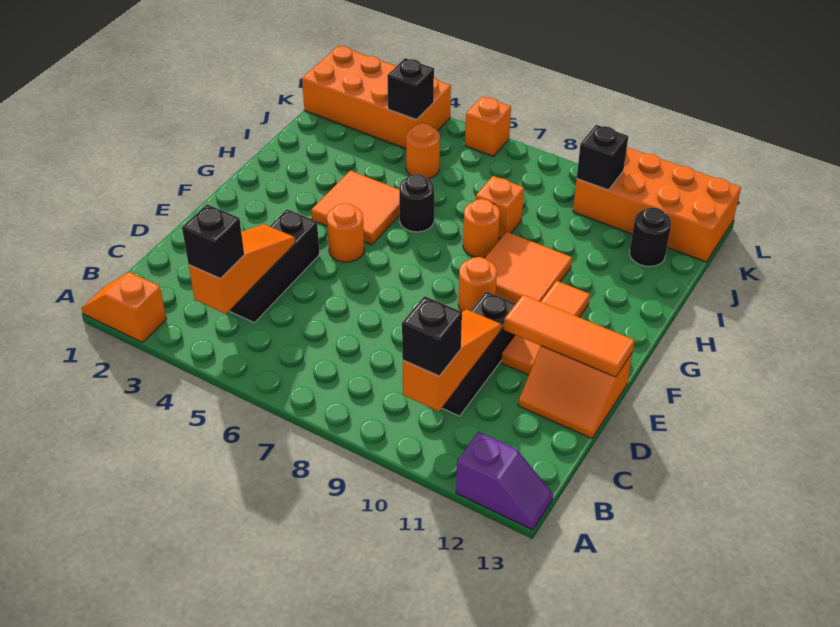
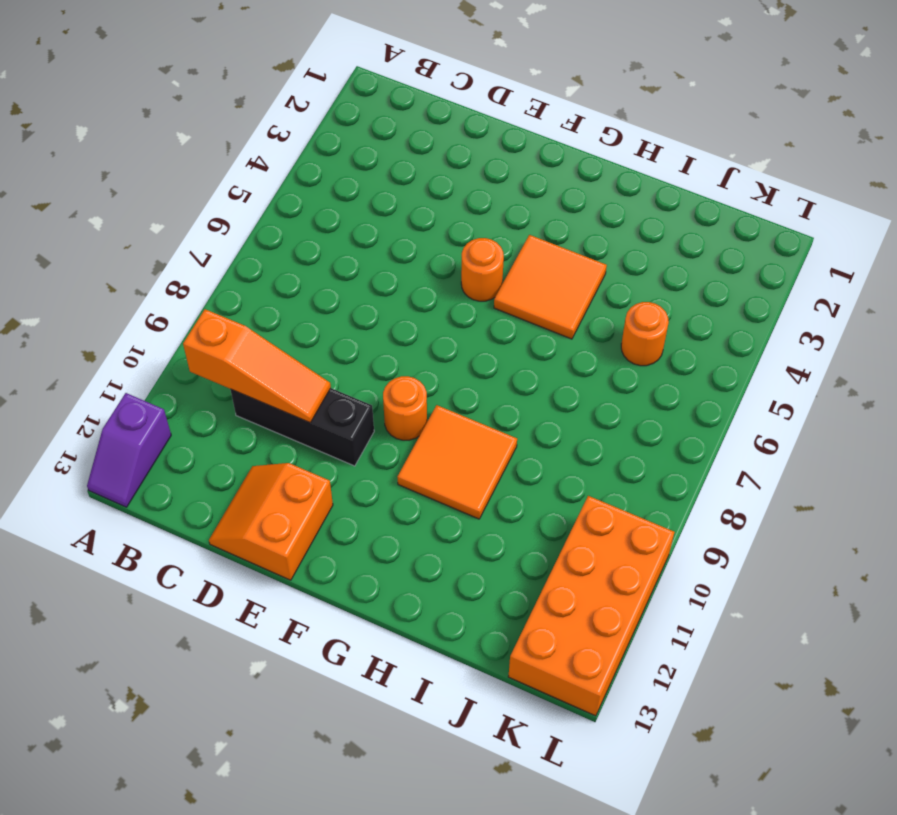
none -> orange 1x2 slope [82,272,166,342]
none -> black 1x3 brick [229,209,320,323]
none -> orange 1x3 tile [502,281,590,375]

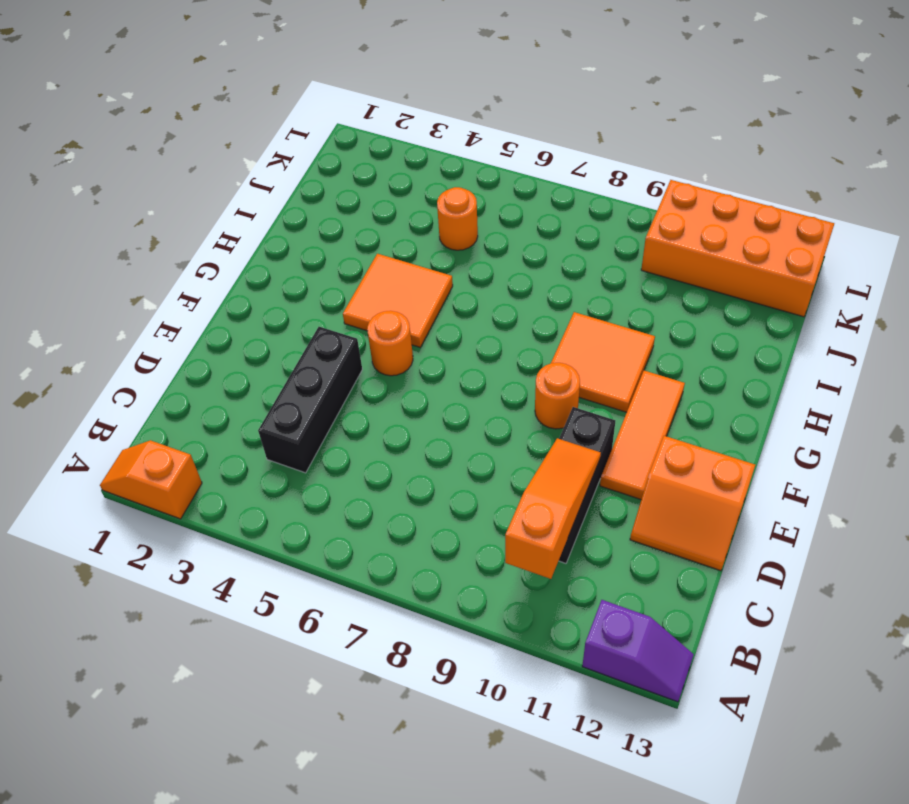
none -> black 1x1 round brick [399,174,434,232]
none -> orange 1x1 round brick [463,199,500,258]
none -> orange 1x1 brick [476,176,524,239]

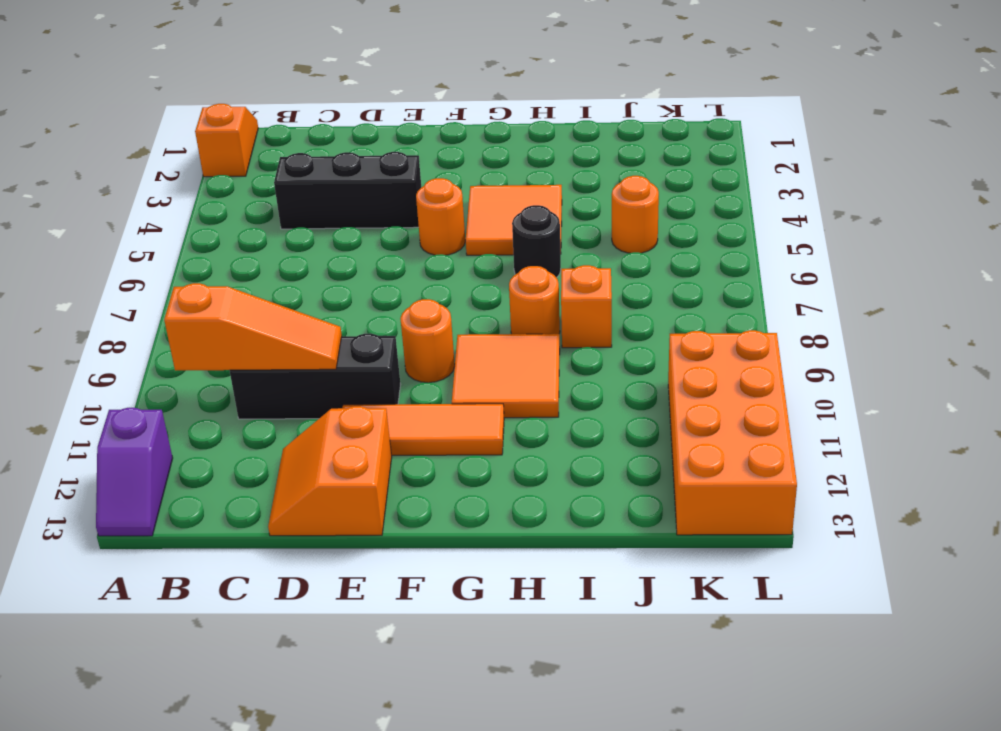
none -> black 1x1 round brick [630,207,671,266]
none -> orange 2x4 brick [302,46,451,149]
none -> orange 1x1 brick [465,96,511,156]

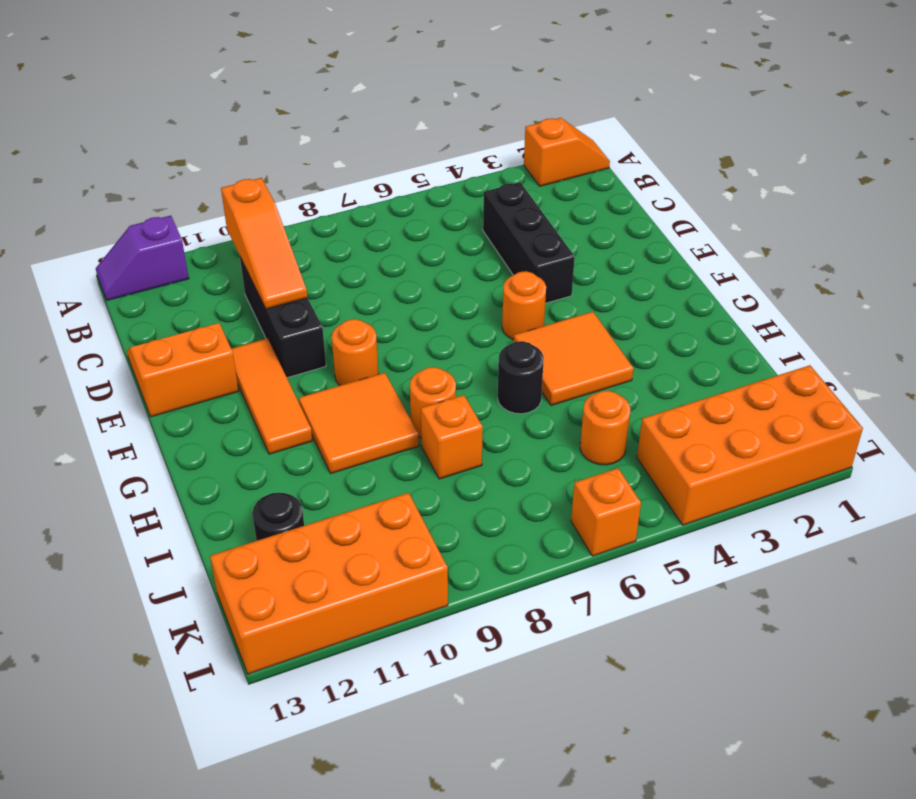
none -> orange 1x3 slope [189,224,295,314]
none -> orange 1x3 tile [504,295,635,377]
none -> black 1x1 brick [387,58,434,120]

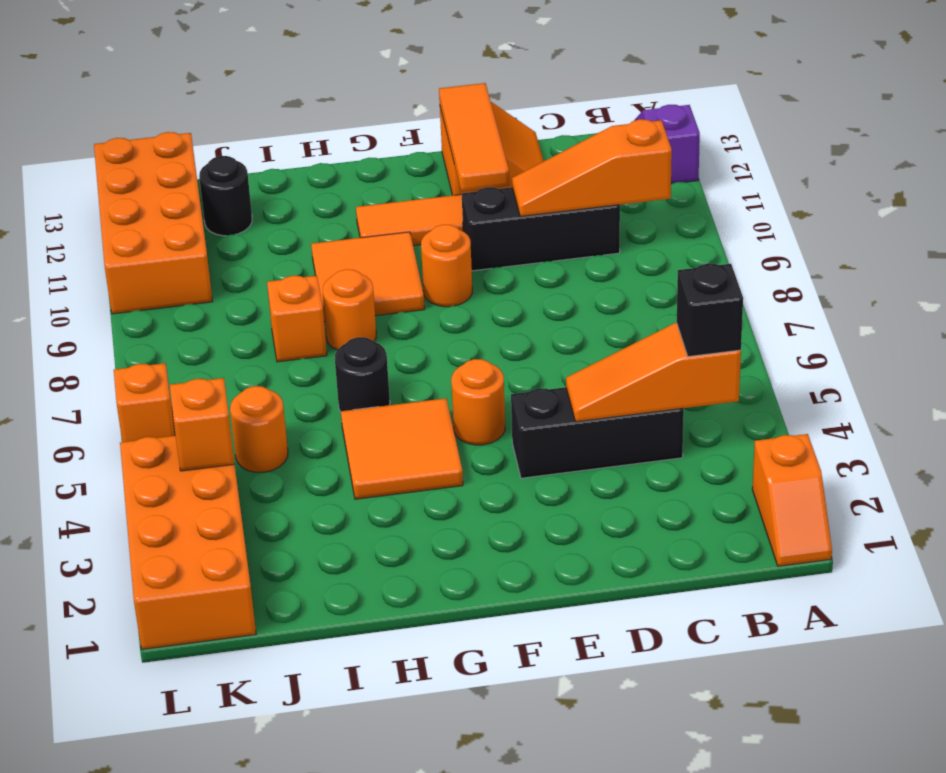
orange 1x1 brick [170,378,235,471] -> black 1x1 brick [387,58,434,120]
none -> black 1x1 brick [577,125,628,190]
none -> black 1x1 brick [402,296,462,376]

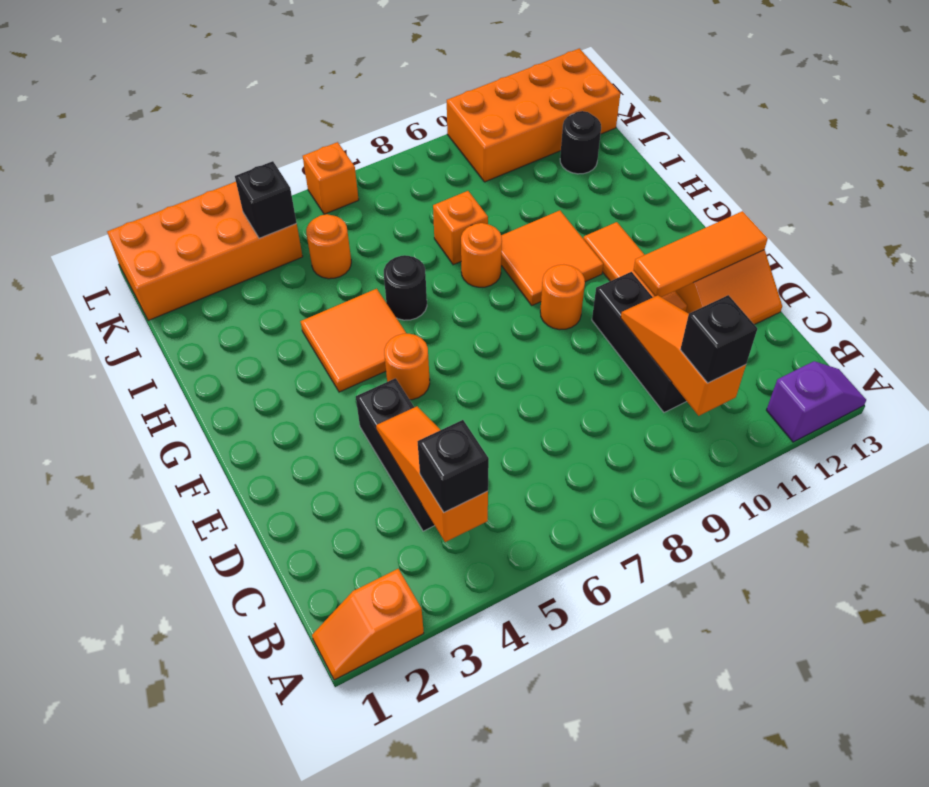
none -> black 1x1 brick [577,125,628,190]

